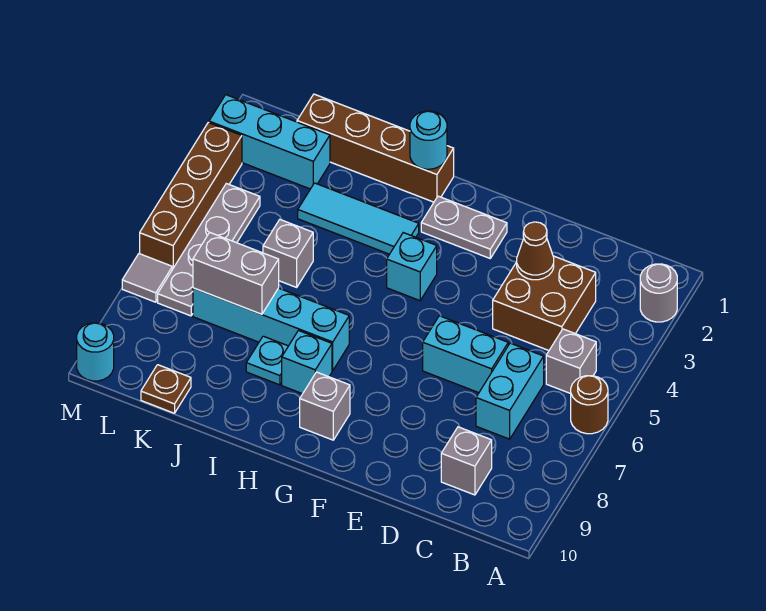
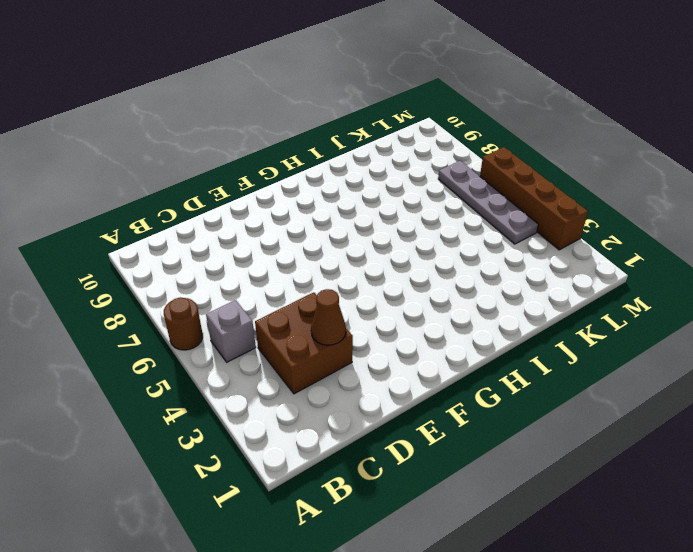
none -> grey 1x1 round brick [640,264,677,322]
none -> cyan 1x2 brick [476,343,544,439]
none -> grey 1x1 brick [441,427,492,495]

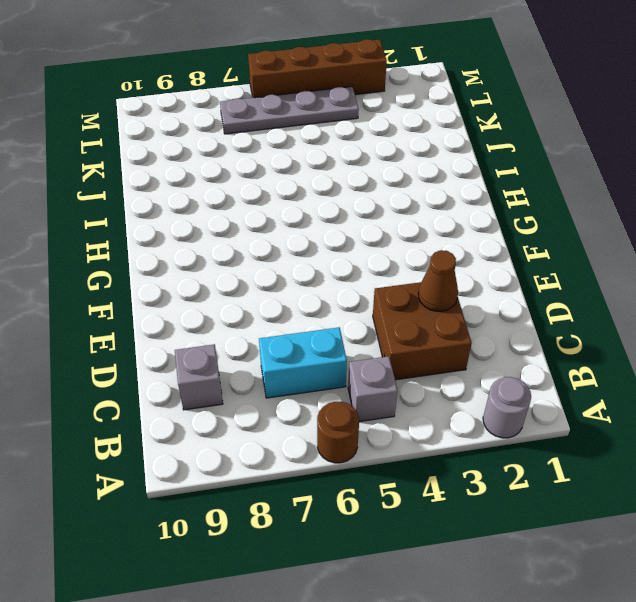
none -> cyan 1x2 brick [423,316,508,393]
none -> grey 1x2 plate [421,196,507,258]
none -> cyan 1x1 brick [387,233,437,301]

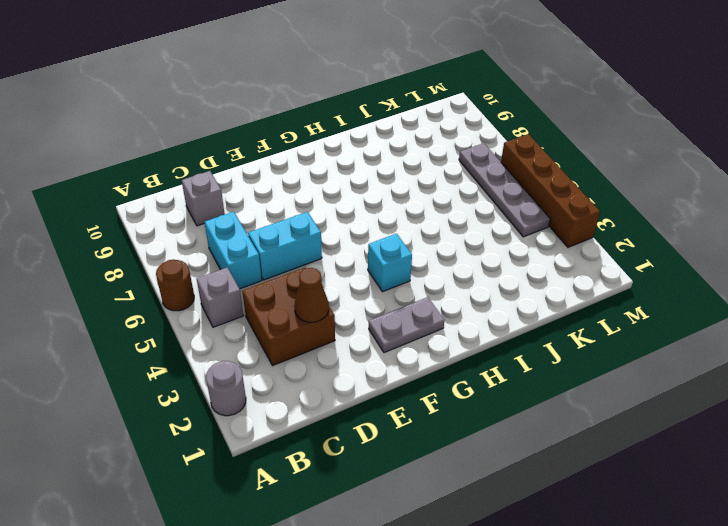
none -> grey 1x1 brick [300,372,350,440]
none -> brown 1x4 brick [297,94,454,202]
none -> cyan 1x3 tile [298,183,419,254]

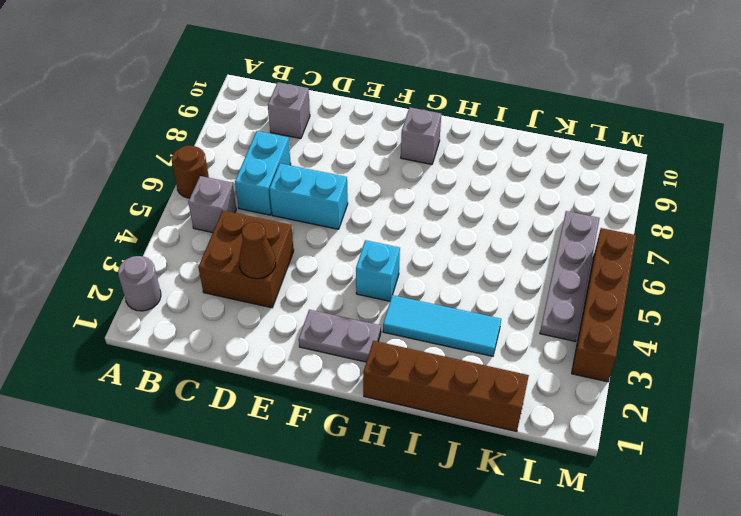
none -> cyan 1x4 brick [193,288,349,371]
none -> cyan 1x1 brick [282,331,332,394]
none -> cyan 1x1 plate [246,336,288,385]

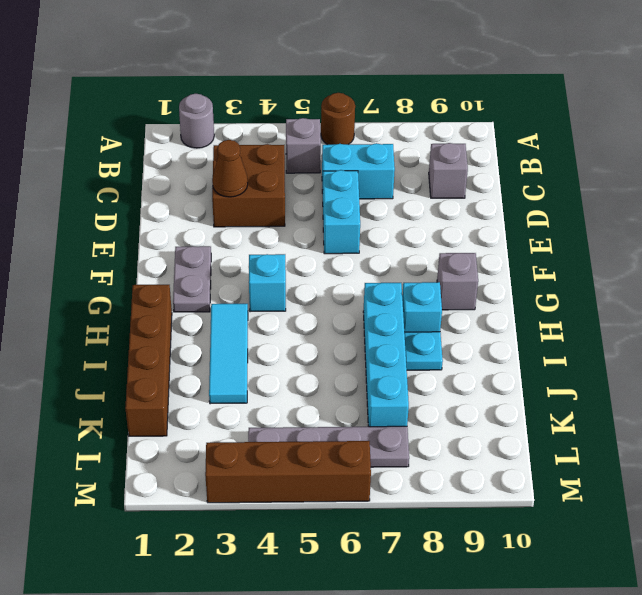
none -> grey 1x1 brick [263,220,313,287]
none -> cyan 1x3 brick [209,95,330,189]
none -> brown 1x1 plate [141,365,191,413]

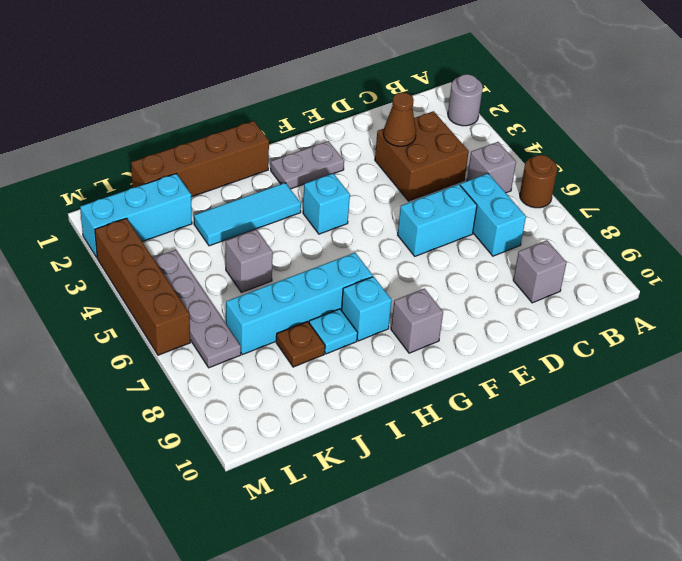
brown 1x1 plate [276,321,325,367] -> brown 1x1 plate moved to [141,365,191,413]
none -> grey 1x1 tile [122,254,172,302]
none -> cyan 1x1 round brick [77,323,114,381]
none -> cyan 1x1 round brick [410,111,447,169]

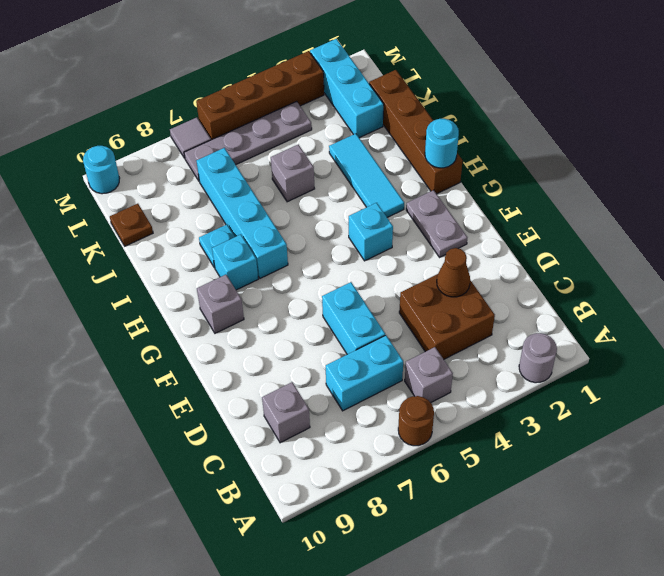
none -> grey 1x2 brick [193,232,279,314]

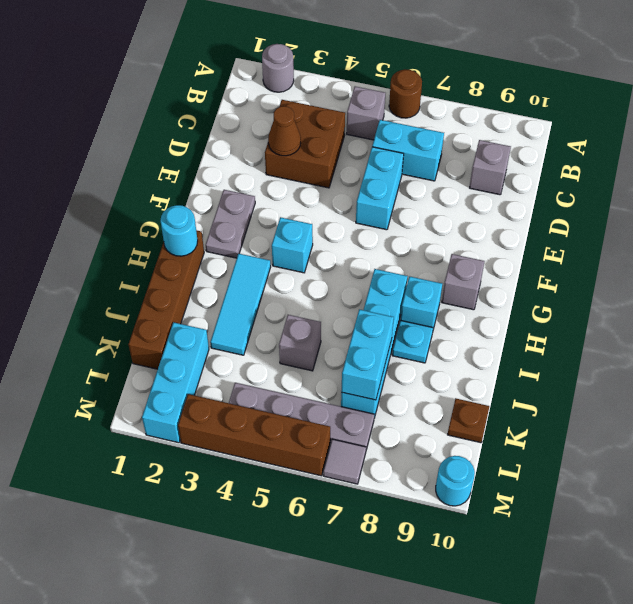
cyan 1x2 brick [341,309,394,400] -> grey 1x2 brick [193,232,279,314]

